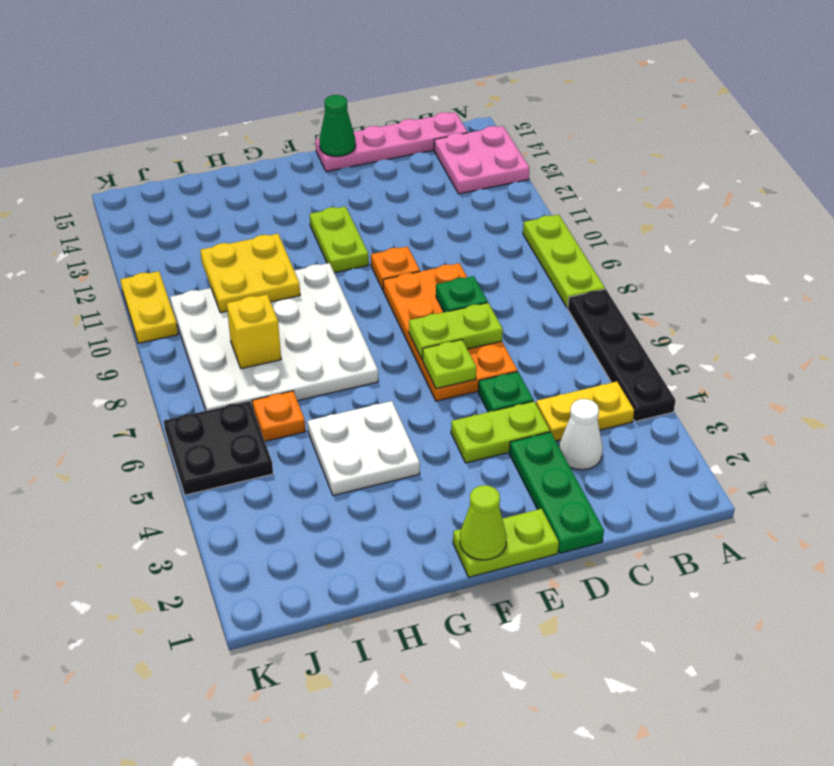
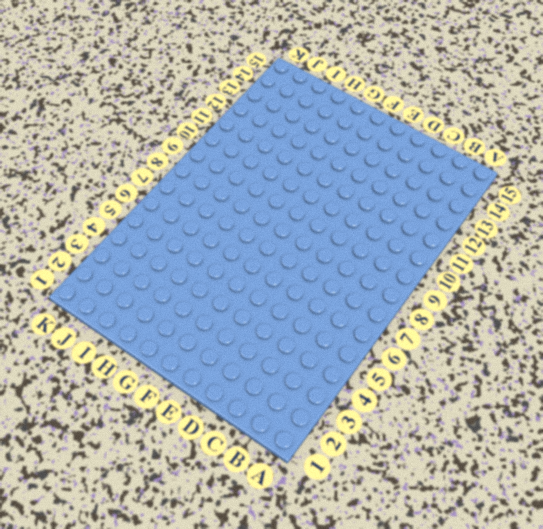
none -> black 1x4 plate [568,289,676,422]
none -> lime 1x3 plate [523,215,605,308]
none -> pink 2x2 plate [434,126,530,194]

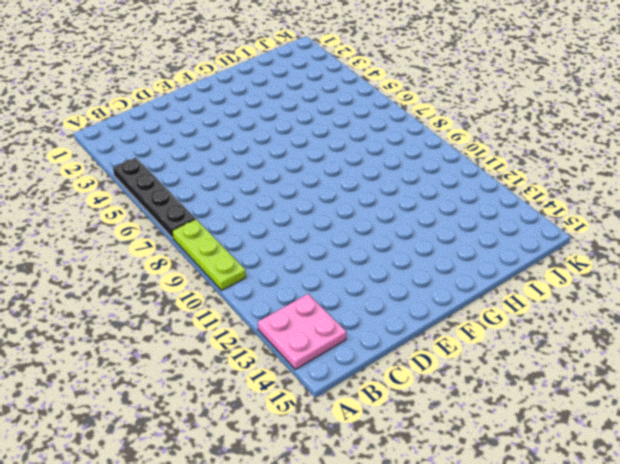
none -> yellow 1x2 plate [536,382,634,441]
none -> pink 1x4 plate [315,112,468,172]
none -> white 1x1 cone [559,399,603,470]

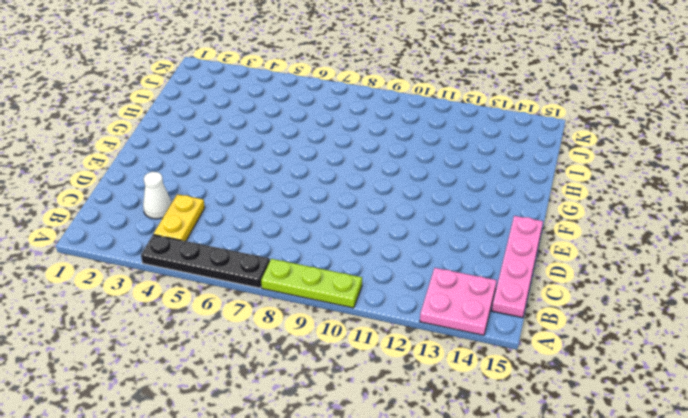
none -> green 1x3 plate [509,432,604,553]
none -> lime 1x2 plate [451,401,550,463]
none -> green 1x1 plate [478,372,533,412]

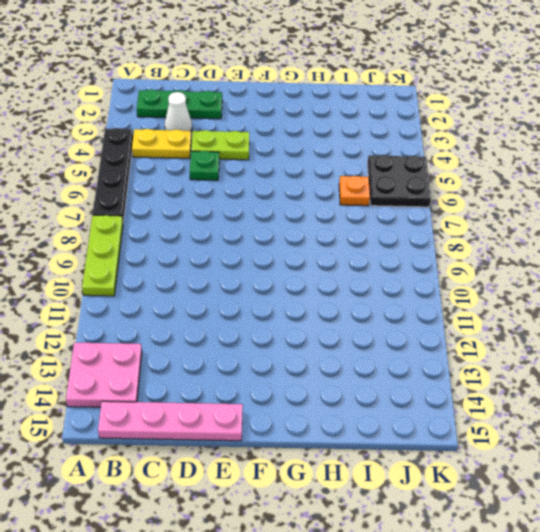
green 1x3 plate [137,89,222,119] -> green 1x3 plate turned to [509,432,604,553]
none -> orange 2x4 plate [383,263,517,401]
none -> lime 1x2 plate [453,509,559,577]
none -> orange 1x1 plate [371,246,420,290]

